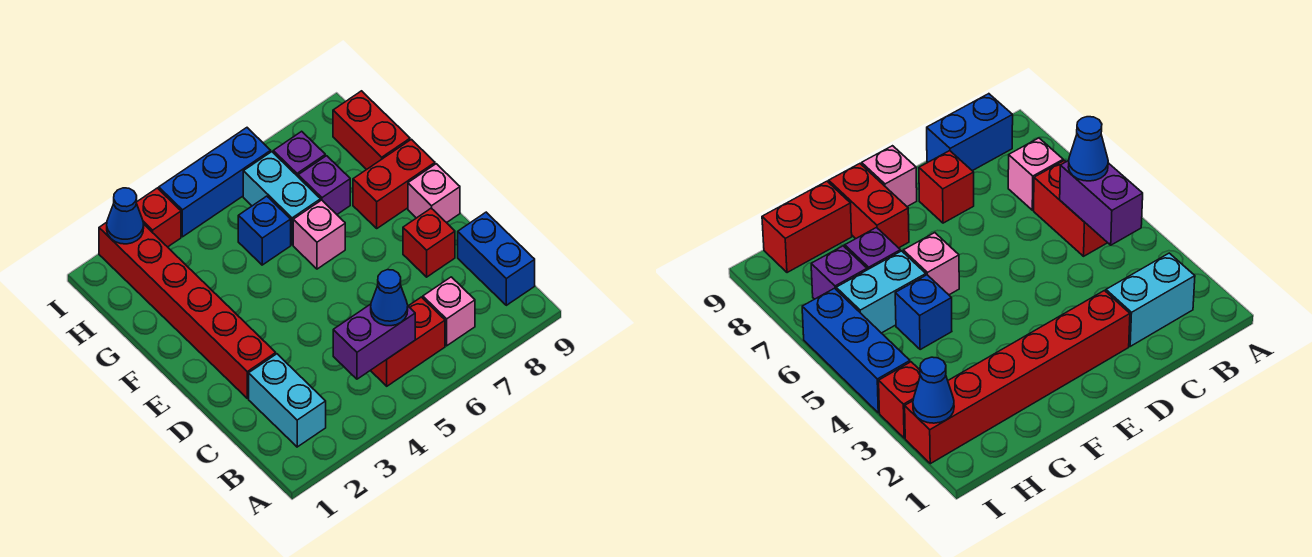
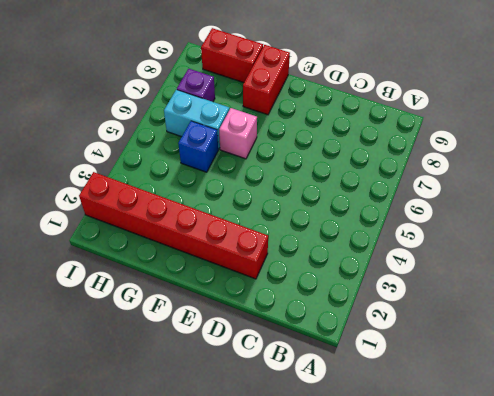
none -> cyan 1x2 brick [249,354,326,447]
none -> red 1x2 brick [370,297,445,386]
none -> pink 1x1 brick [423,277,475,346]

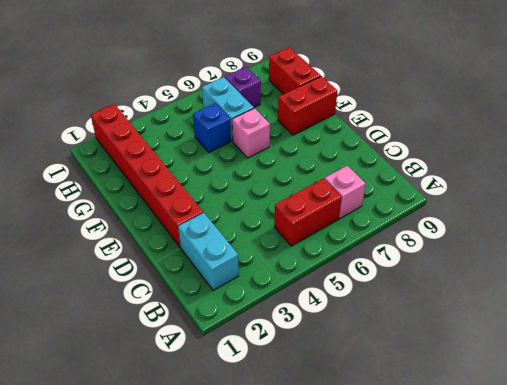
none -> blue 1x2 brick [458,212,535,305]
none -> red 1x1 brick [403,208,455,277]
none -> pink 1x1 brick [408,164,460,223]

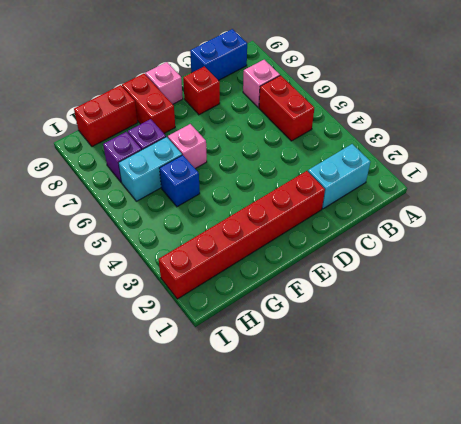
none -> red 1x1 brick [136,188,181,247]
none -> blue 1x3 brick [159,128,271,237]
none -> purple 1x2 brick [333,304,415,379]

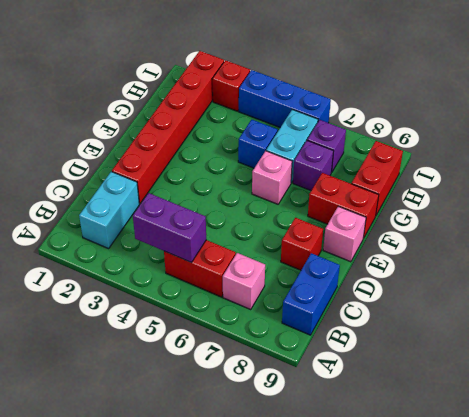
none -> blue 1x1 cone [107,188,144,244]
none -> blue 1x1 cone [371,270,408,326]

